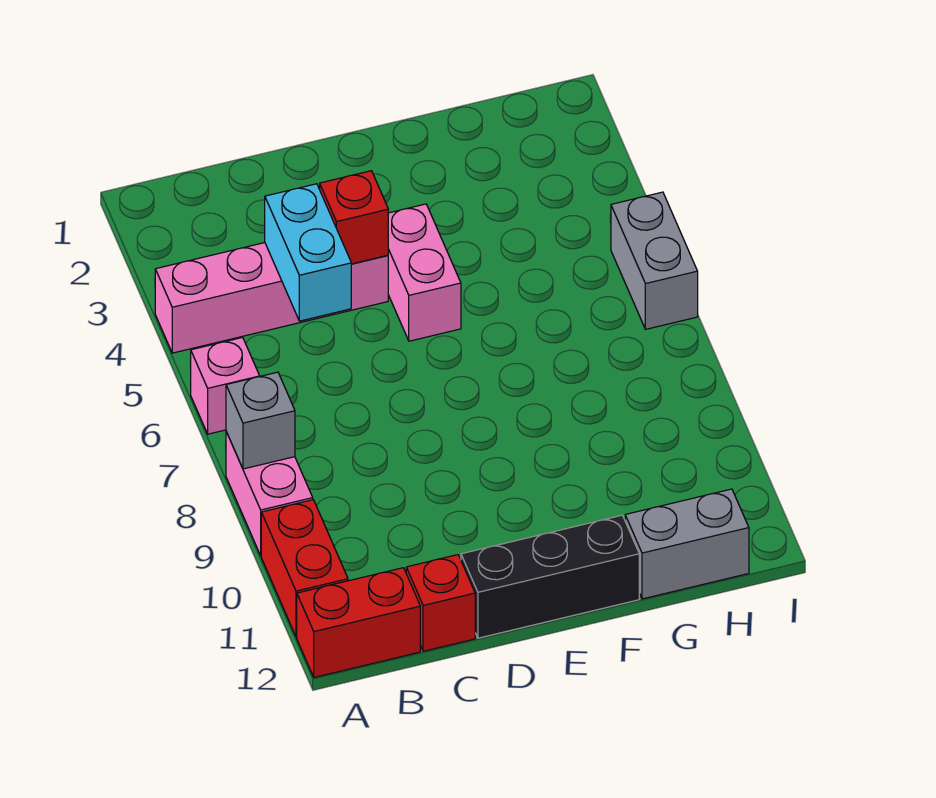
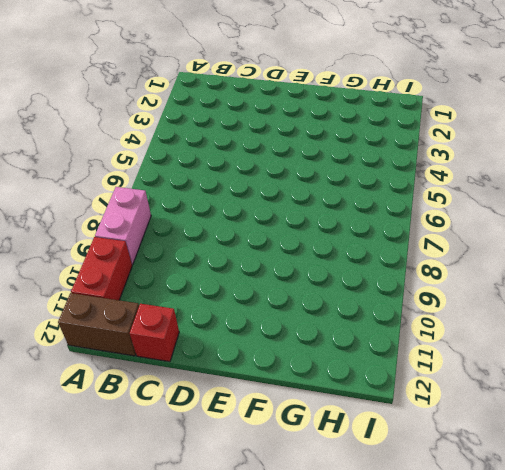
brown 1x2 brick [58,293,139,356] -> red 1x2 brick [297,568,420,677]
none -> pink 1x4 brick [155,243,388,353]
none -> pink 1x1 brick [190,337,260,434]
none -> black 1x3 brick [461,515,639,638]

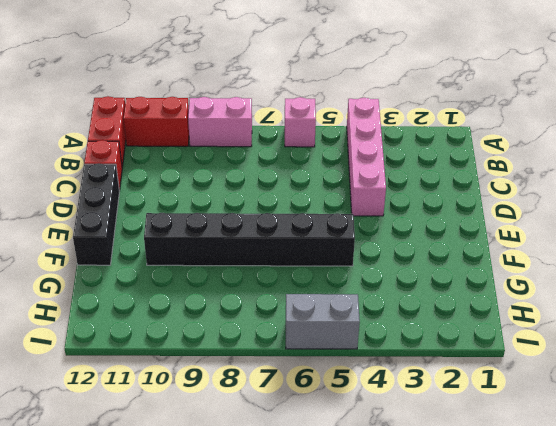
black 1x6 brick [144,213,355,266] -> none
none -> pink 1x2 brick [388,204,461,341]
none -> grey 1x2 brick [625,489,749,599]
none -> grey 1x1 brick [226,372,295,469]

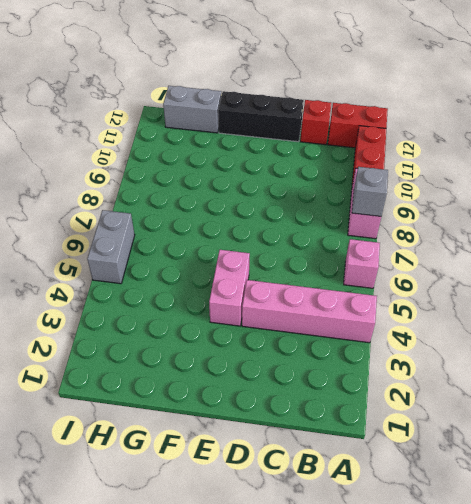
none -> cyan 1x2 brick [265,184,351,321]
none -> red 1x1 brick [320,171,388,264]

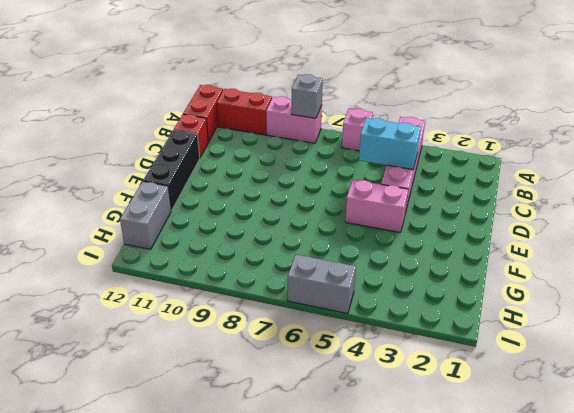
none -> red 1x1 brick [320,171,388,264]

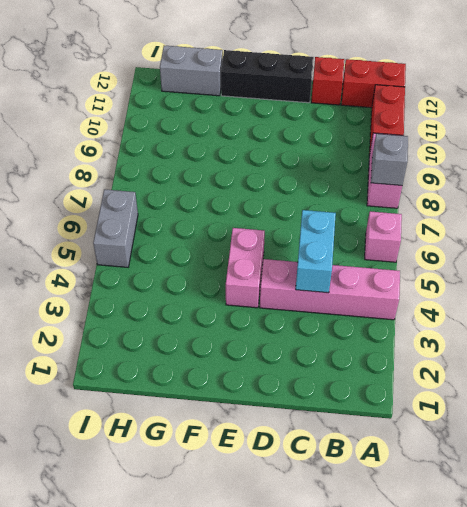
none -> red 1x1 brick [320,171,388,264]

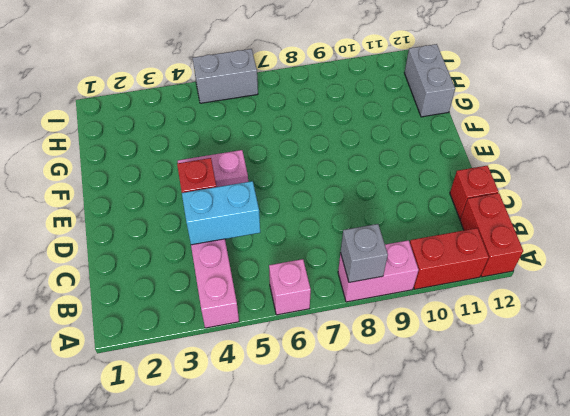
none -> black 1x3 brick [461,515,639,638]

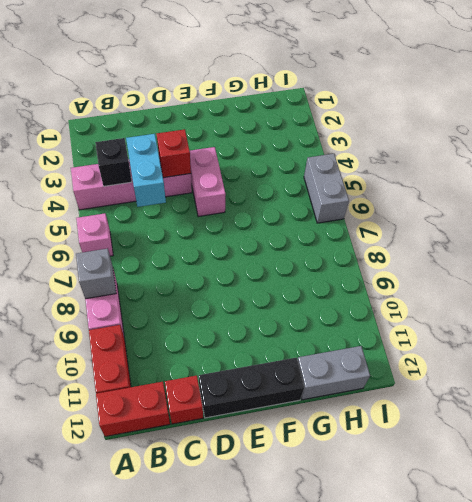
black 1x1 brick [95,138,132,186] -> none

